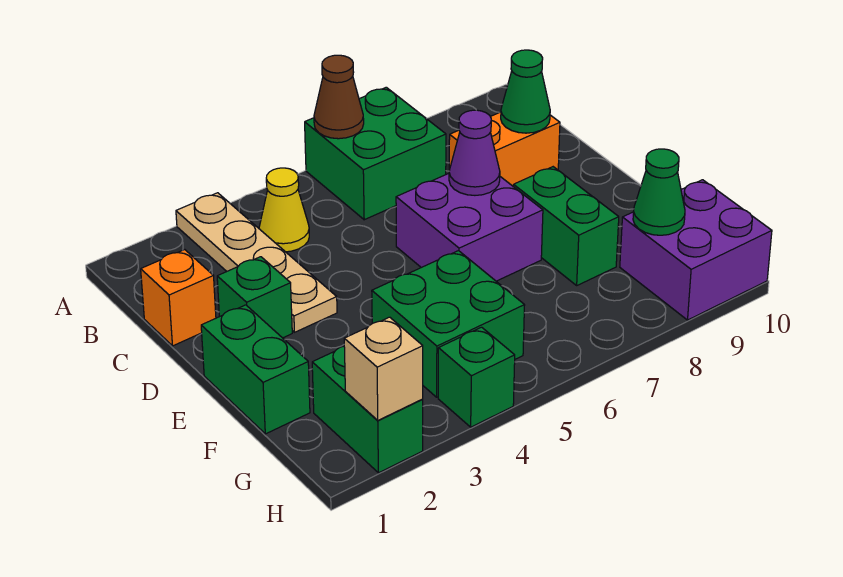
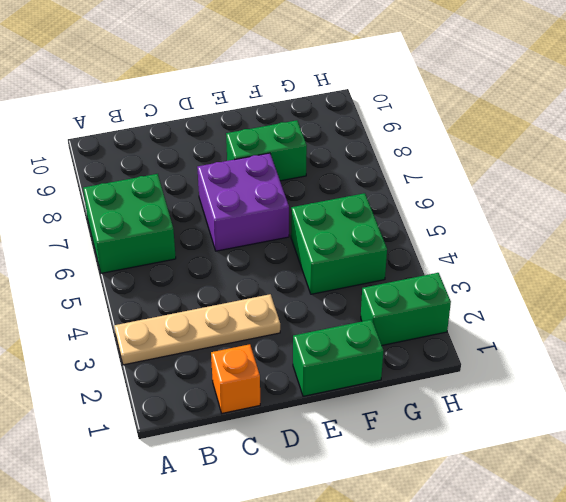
none -> yellow 1x1 cone [259,168,309,252]
none -> orange 1x2 brick [449,112,560,186]
none -> green 1x1 brick [217,257,292,338]

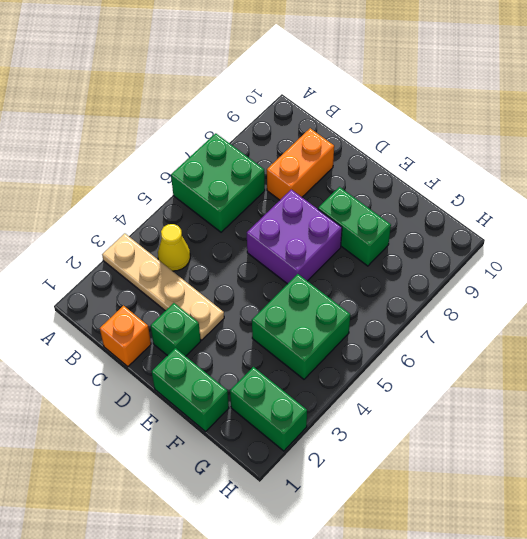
none -> purple 2x2 brick [620,180,772,320]
none -> green 1x1 brick [438,327,515,427]
none -> brown 1x1 cone [314,55,364,139]

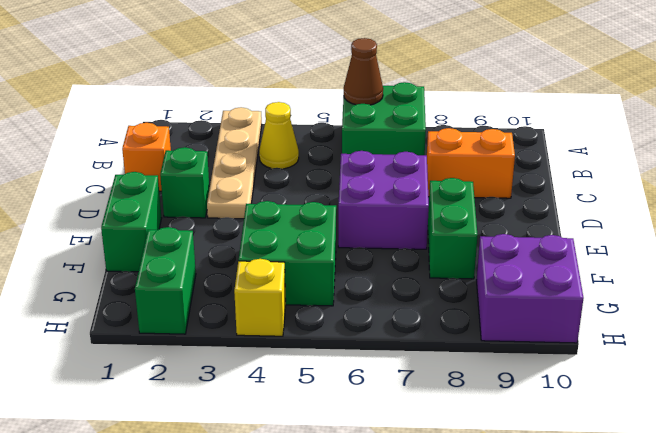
yellow 1x1 brick [234,259,286,336] -> green 1x1 brick [438,327,515,427]
none -> green 1x1 cone [501,50,550,133]
none -> purple 1x1 cone [449,110,500,195]
none -> green 1x1 cone [633,149,685,235]

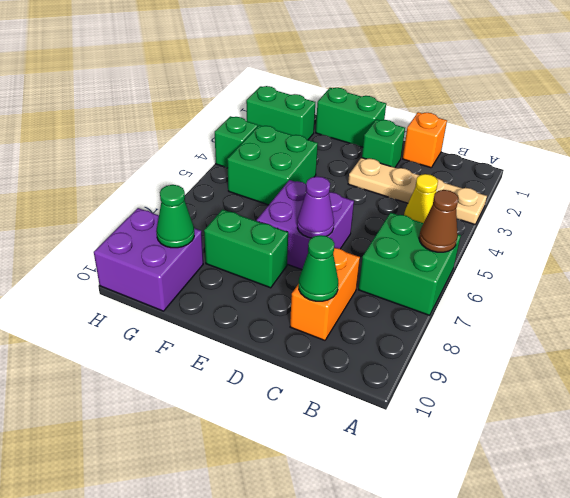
none -> tan 1x1 brick [344,317,423,420]

